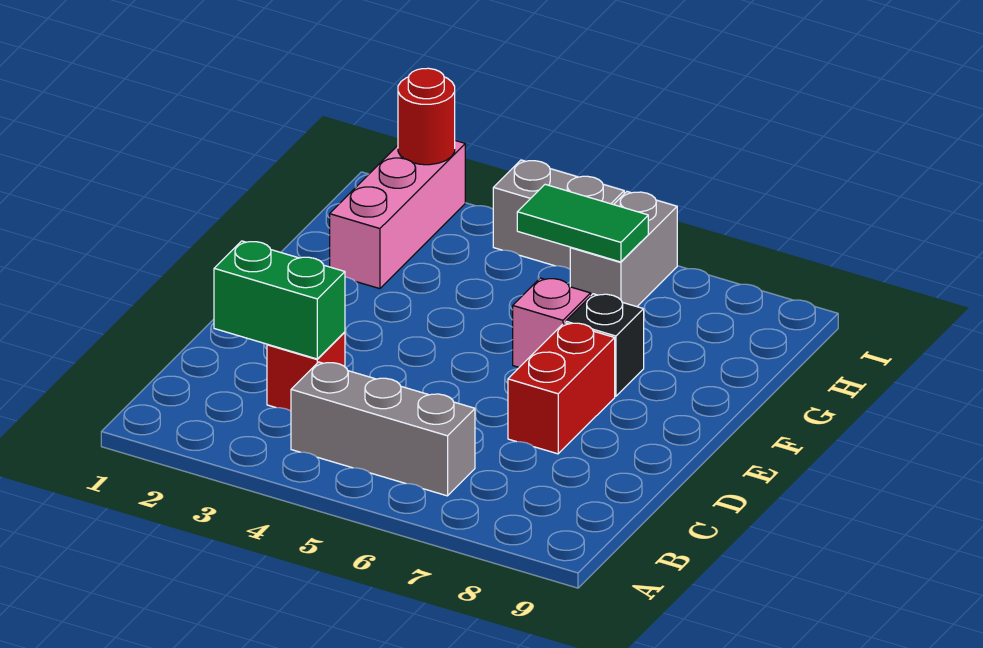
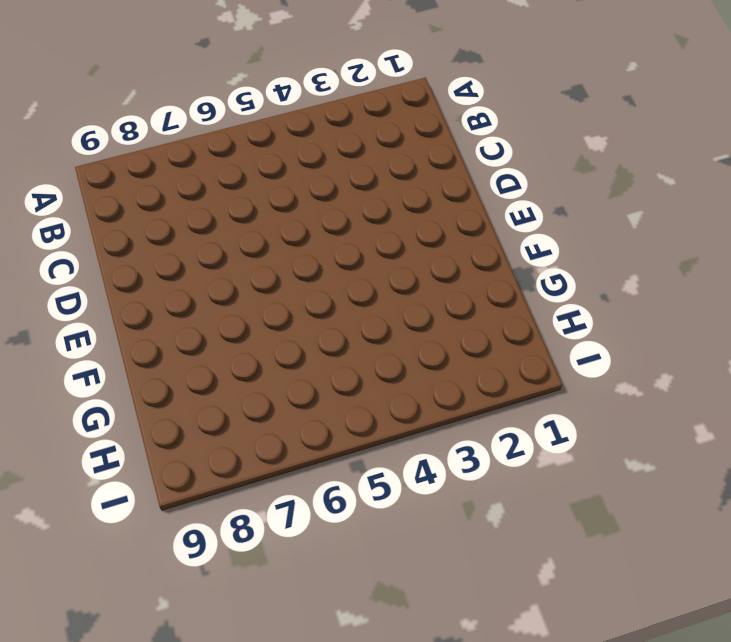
none -> grey 1x3 brick [291,362,475,496]
none -> red 1x1 brick [267,332,345,411]

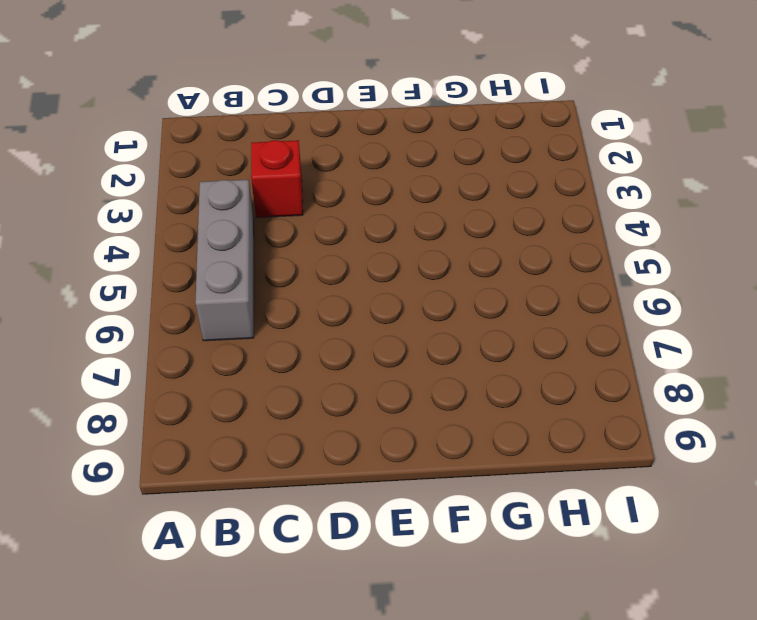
none -> red 1x2 brick [508,323,615,454]
none -> pink 1x1 brick [513,278,591,367]

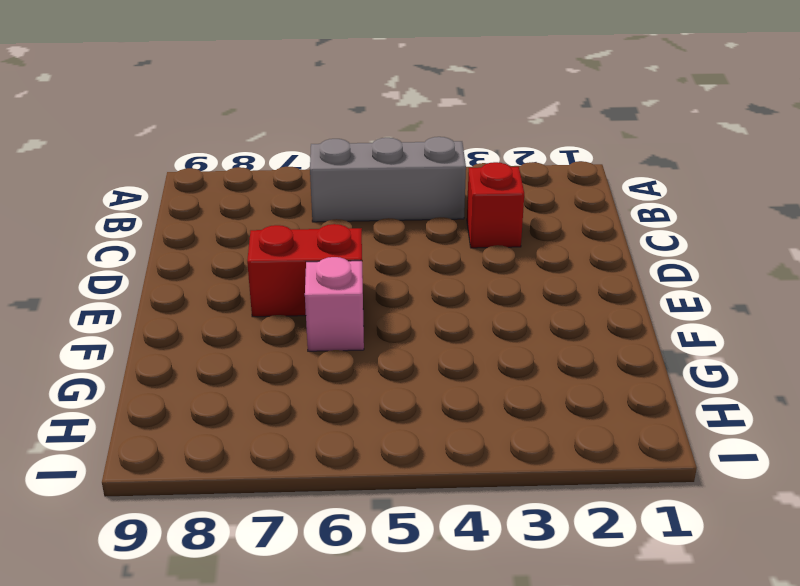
red 1x2 brick [247,224,363,317] -> red 1x2 brick turned to [508,323,615,454]
none -> black 1x1 brick [566,294,644,396]
none -> pink 1x3 brick [330,141,465,289]

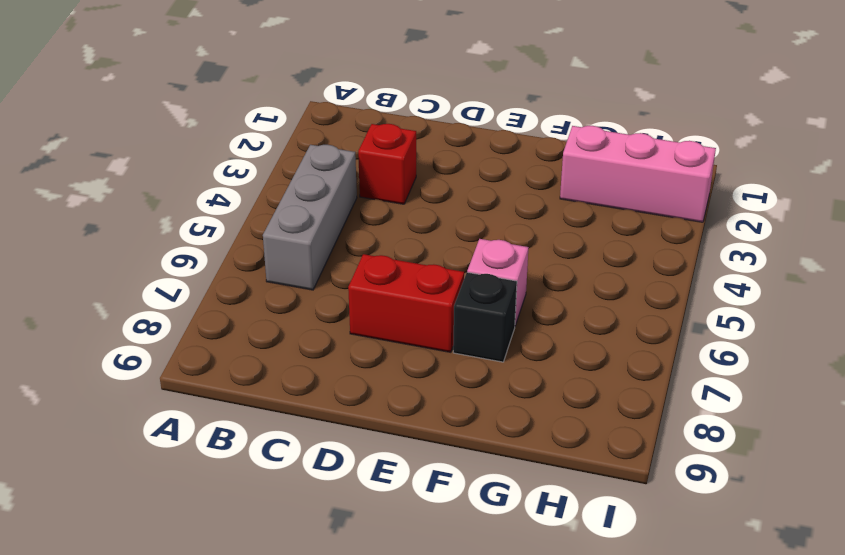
none -> grey 1x2 brick [570,192,677,307]
none -> grey 1x2 brick [493,160,624,269]

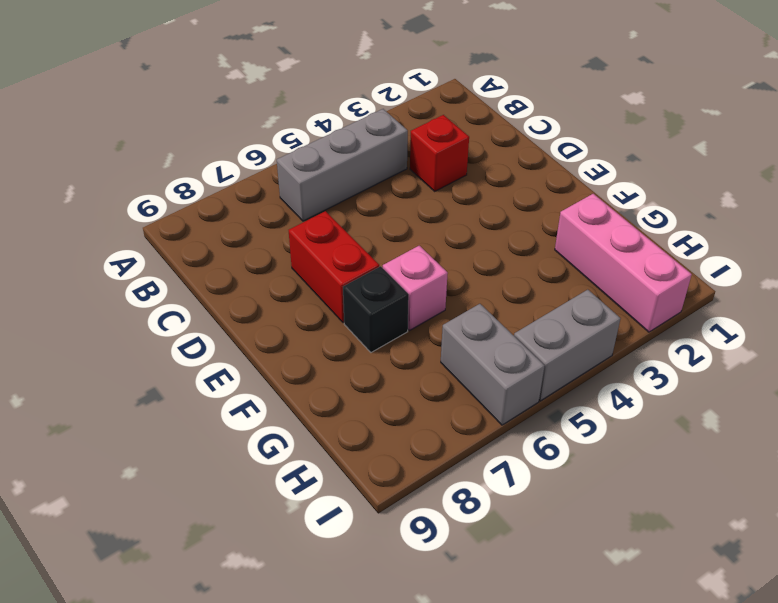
none -> green 1x2 brick [214,241,345,359]
none -> green 1x2 tile [517,184,648,262]

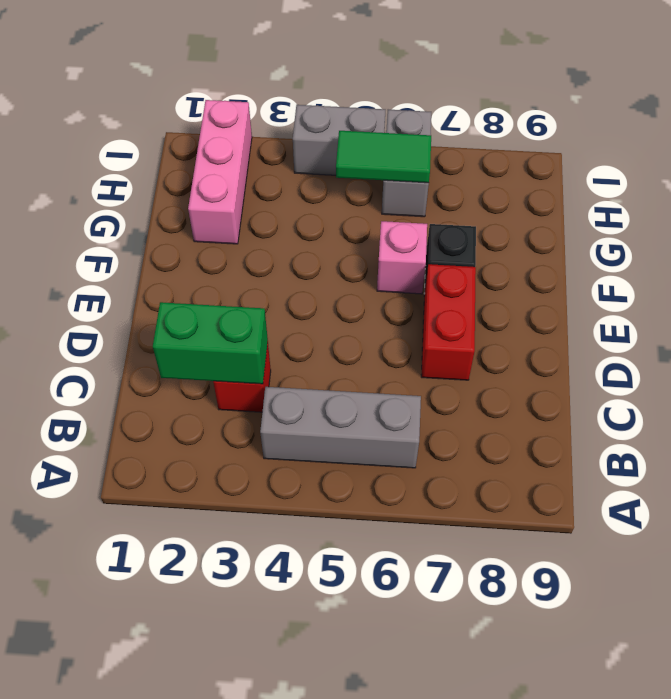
none -> red 1x1 round brick [398,68,455,165]

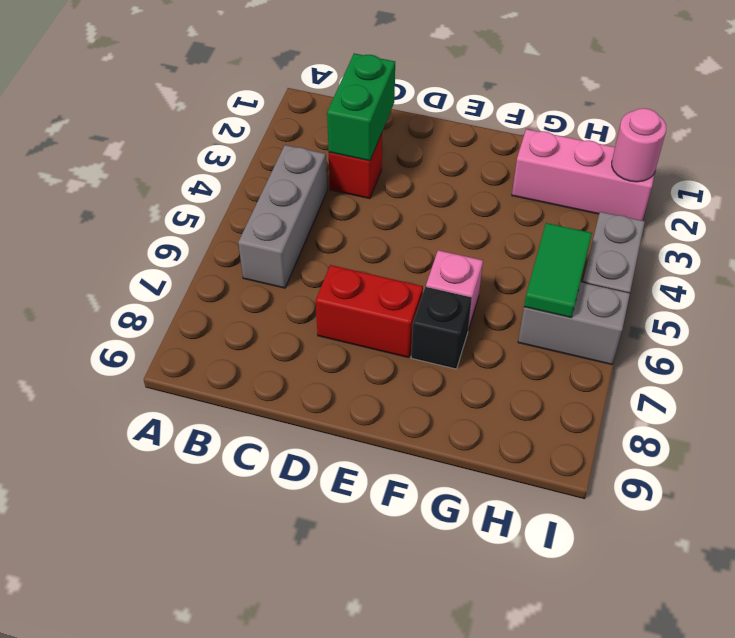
pink 1x1 round brick [612,108,666,182] -> red 1x1 round brick [398,68,455,165]

